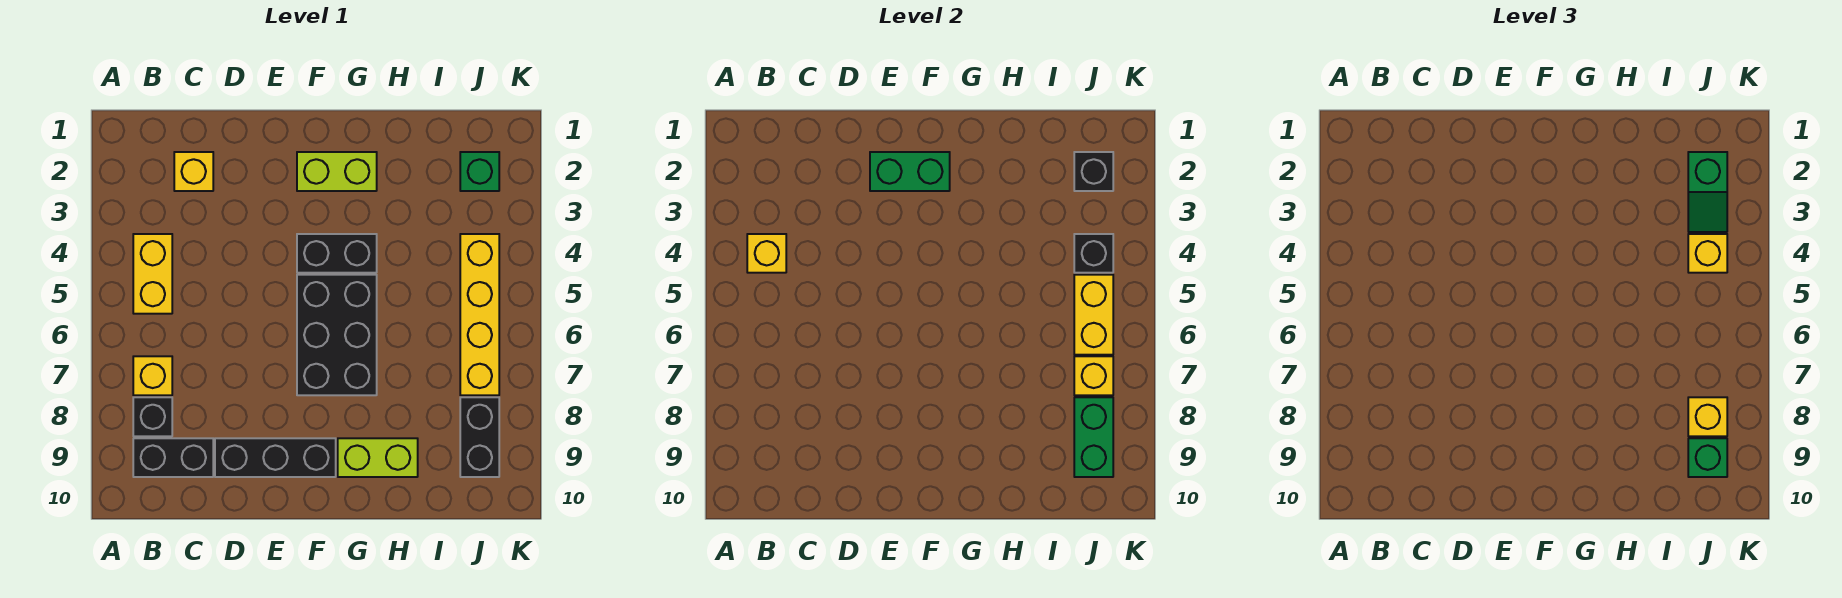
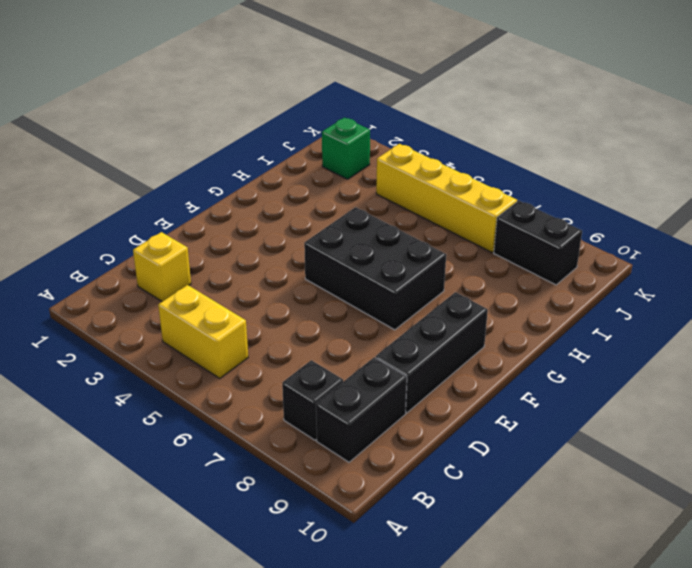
none -> yellow 1x1 brick [133,356,172,395]
none -> lime 1x2 brick [297,152,377,191]
none -> black 1x2 brick [297,234,377,273]

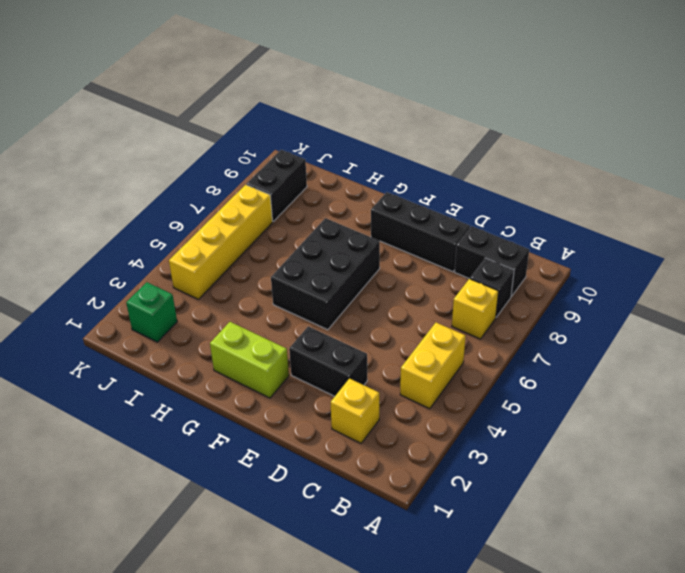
black 1x2 brick [289,326,367,396] -> black 1x2 brick moved to [297,234,377,273]
none -> lime 1x2 brick [338,438,418,477]
none -> yellow 1x1 brick [747,234,786,273]
none -> green 1x2 brick [870,152,950,191]

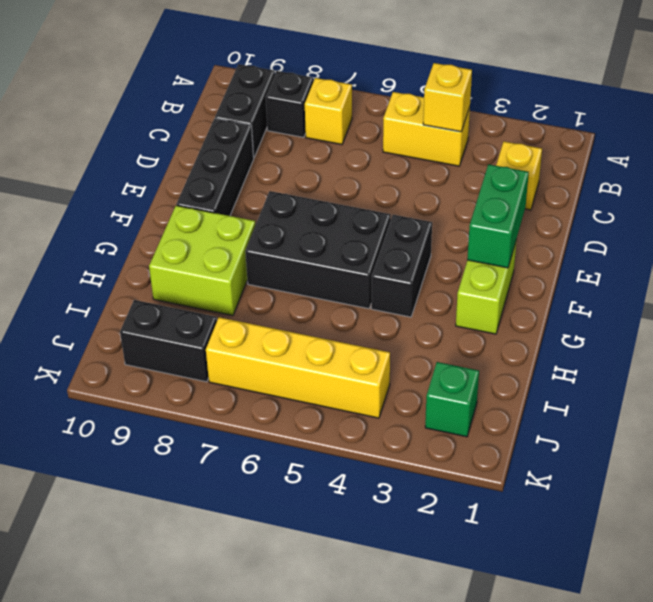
lime 2x2 brick [149,205,256,316] -> lime 1x2 brick [338,438,418,477]
none -> black 1x1 brick [1074,152,1113,191]
none -> black 1x1 brick [1074,234,1113,273]
none -> yellow 1x2 brick [1074,275,1113,355]

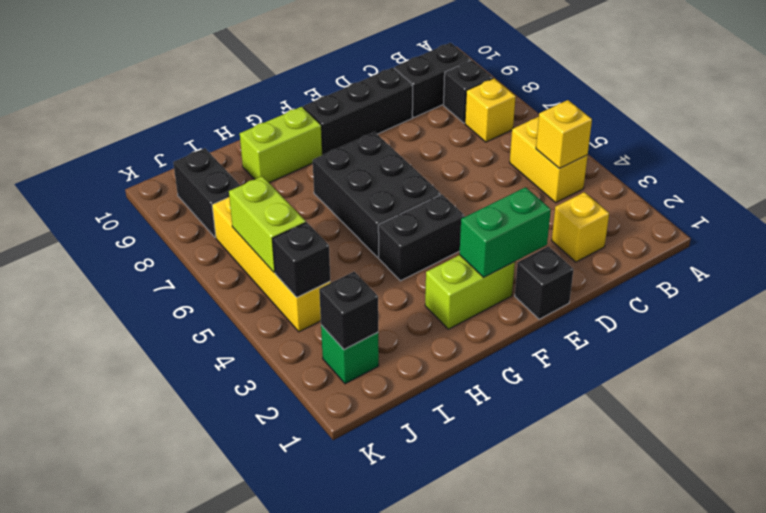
black 1x1 brick [515,246,574,319] -> none
lime 1x2 brick [229,176,306,273] -> yellow 1x2 brick [1074,275,1113,355]
none -> yellow 1x1 brick [1074,356,1113,395]
none -> green 1x2 brick [1074,397,1113,477]
none -> green 1x2 slope [1688,152,1727,232]

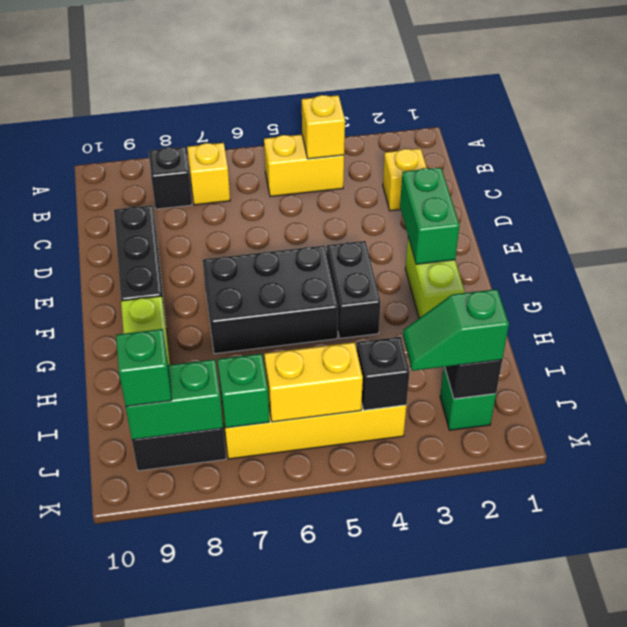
green 1x1 brick [218,354,269,428] -> yellow 1x1 brick [1074,356,1113,395]
none -> black 1x2 brick [133,438,213,477]
none -> yellow 1x1 brick [1688,234,1727,273]
none -> yellow 1x1 brick [1688,397,1727,436]

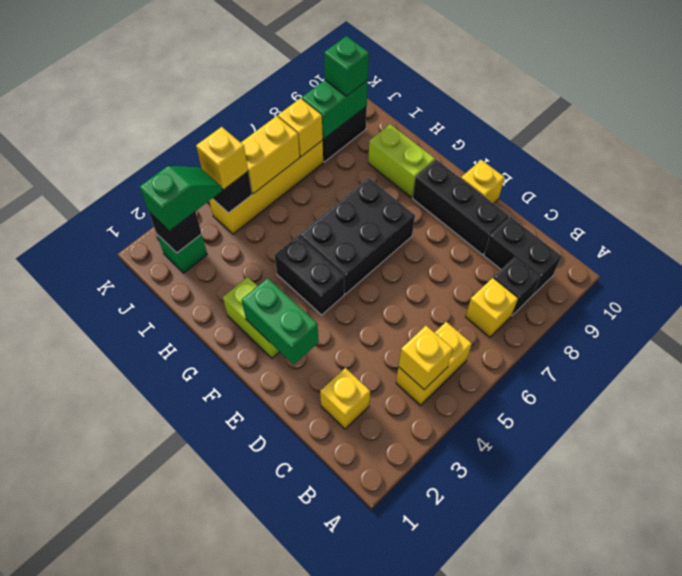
yellow 1x1 brick [461,160,505,203] -> yellow 1x1 brick moved to [1688,397,1727,436]

